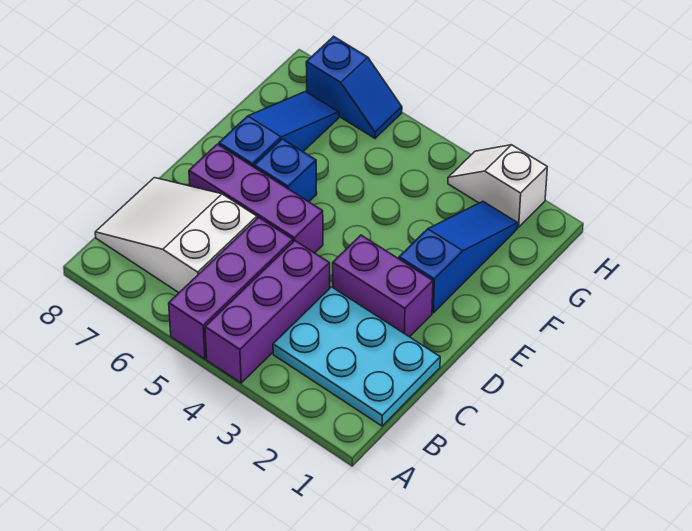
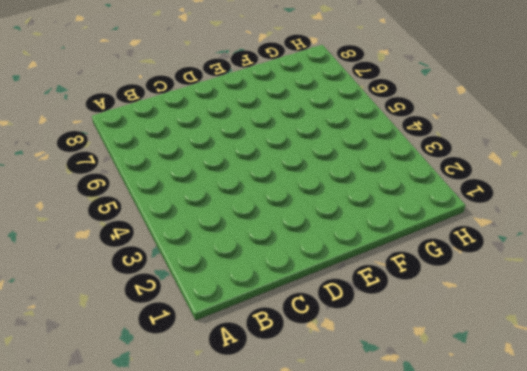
none -> purple 1x3 brick [205,241,330,383]
none -> purple 1x3 brick [169,217,293,359]

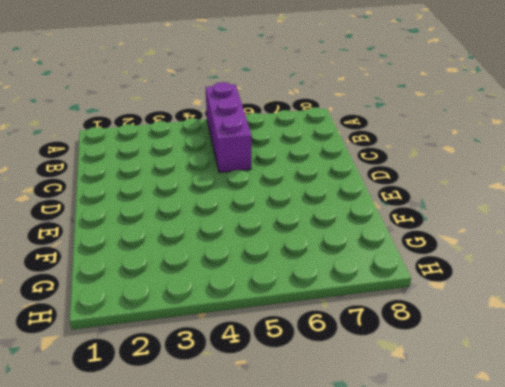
none -> purple 1x3 brick [205,241,330,383]
none -> cyan 2x3 plate [273,287,440,426]

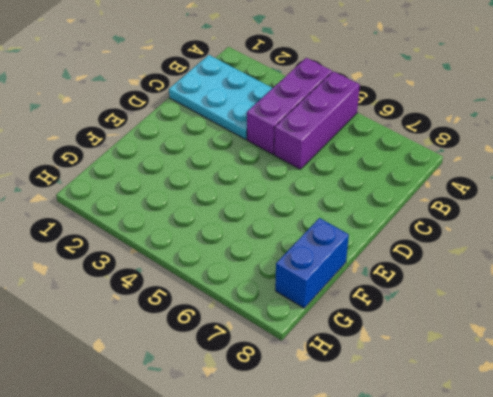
blue 1x2 brick [275,218,349,308] -> none
none -> white 2x3 slope [95,178,257,293]
none -> purple 1x2 brick [333,235,433,337]

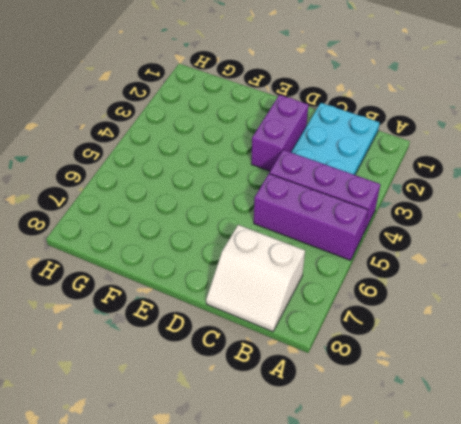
white 2x2 slope [206,225,305,332] -> white 2x3 slope [95,178,257,293]
none -> purple 1x3 brick [189,144,323,253]
none -> blue 1x3 slope [399,201,518,313]

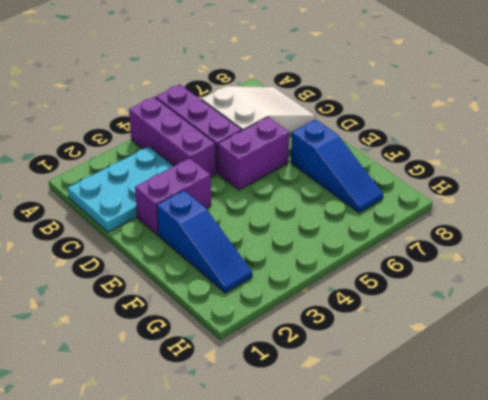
purple 1x2 brick [218,117,289,190] -> purple 1x3 brick [189,144,323,253]
none -> blue 1x1 brick [254,139,317,202]
none -> white 1x2 slope [448,145,547,227]

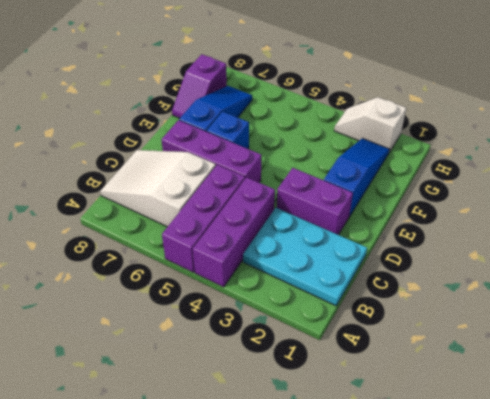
purple 1x2 slope [172,54,227,118] -> none
none -> blue 1x2 slope [306,36,402,138]

